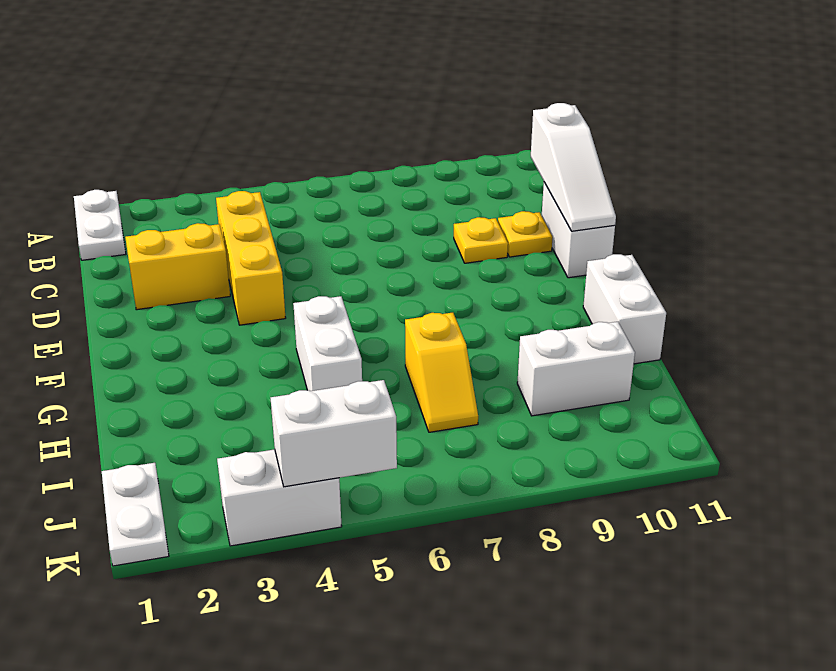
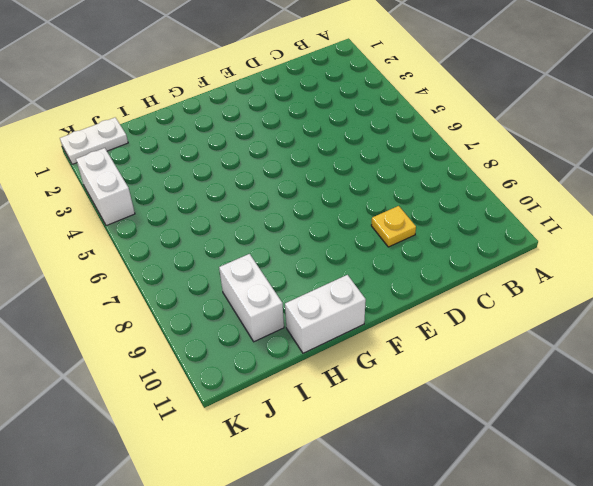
none -> white 1x2 plate [74,190,126,260]
none -> yellow 1x3 brick [216,191,286,325]
none -> yellow 1x2 brick [125,223,230,310]

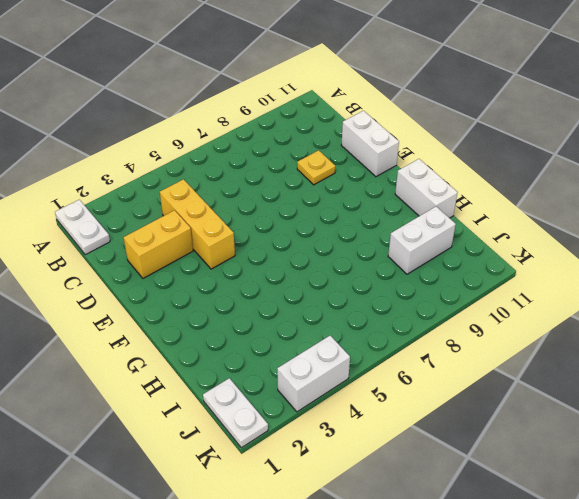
none -> yellow 1x1 plate [498,211,553,257]
none -> white 1x2 brick [293,296,362,391]
none -> yellow 1x2 slope [405,313,478,432]

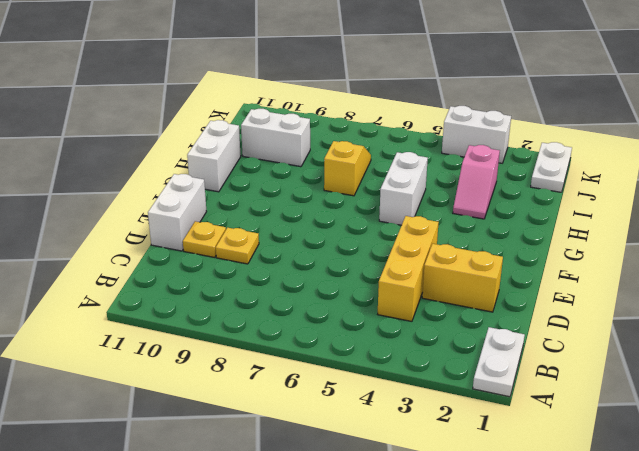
pink 1x2 slope [453,145,500,219] -> none
none -> white 1x3 slope [531,103,616,231]
none -> white 1x2 brick [271,380,397,487]

